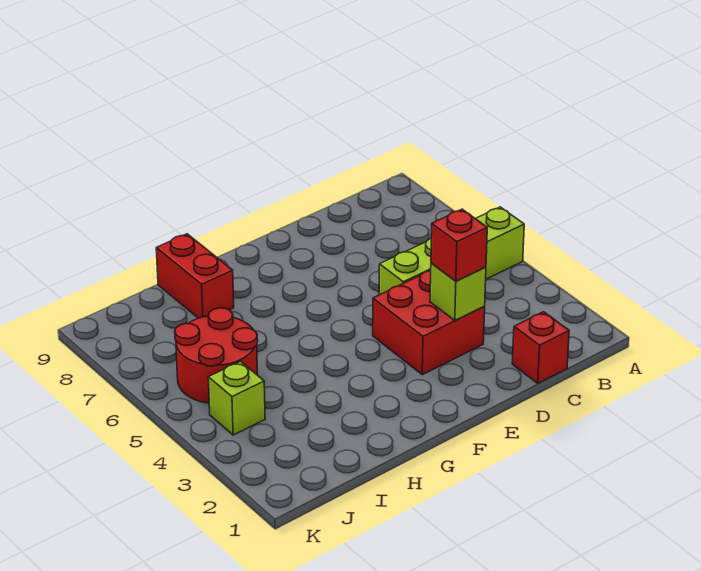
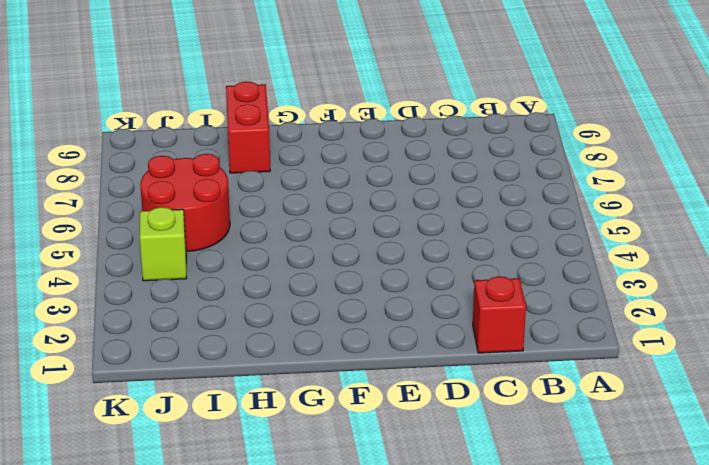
none -> lime 1x4 brick [379,207,524,295]
none -> red 2x2 brick [373,270,485,375]

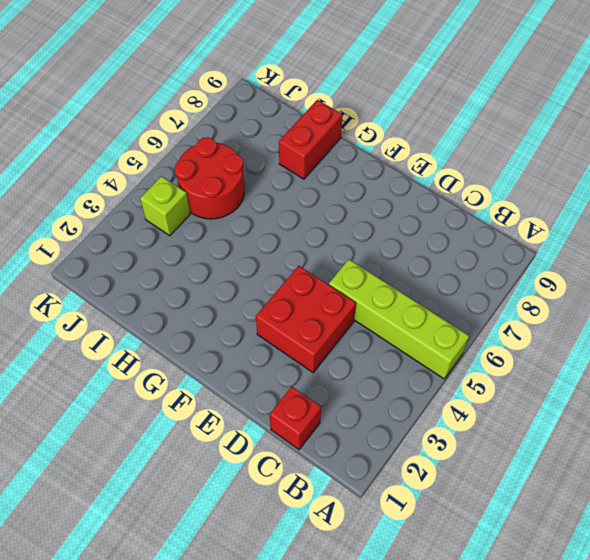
none -> lime 1x1 brick [430,263,486,320]
none -> red 1x1 brick [431,209,487,281]

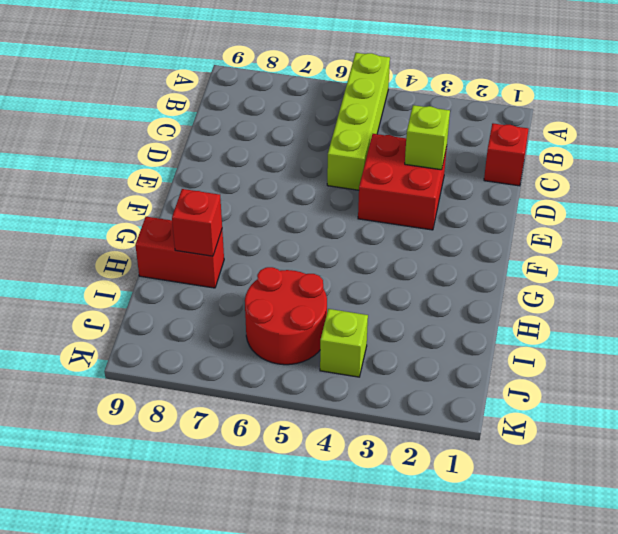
red 1x1 brick [172,189,222,256] -> red 1x1 brick moved to [431,209,487,281]

